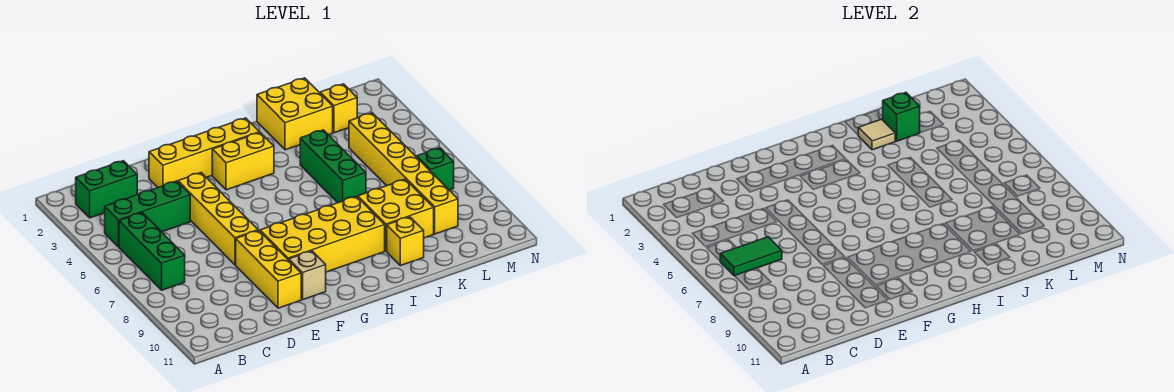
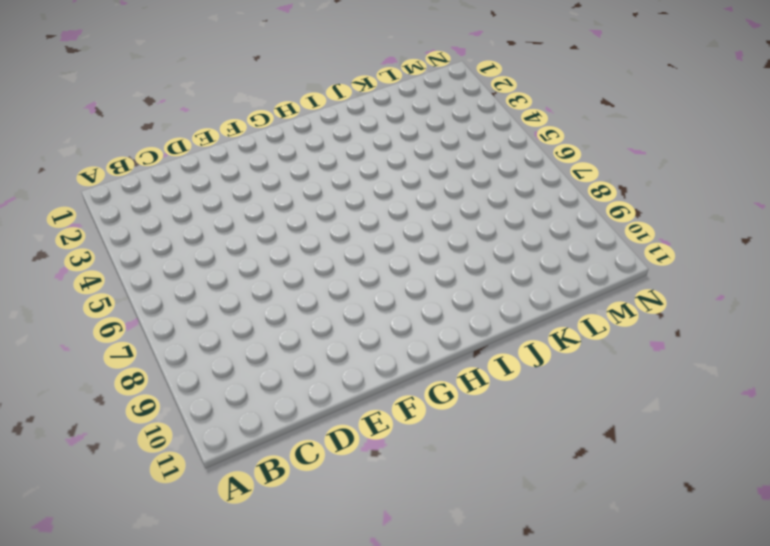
none -> green 1x2 brick [76,161,137,218]
none -> green 1x3 brick [105,181,190,247]
none -> green 1x3 brick [119,213,185,290]

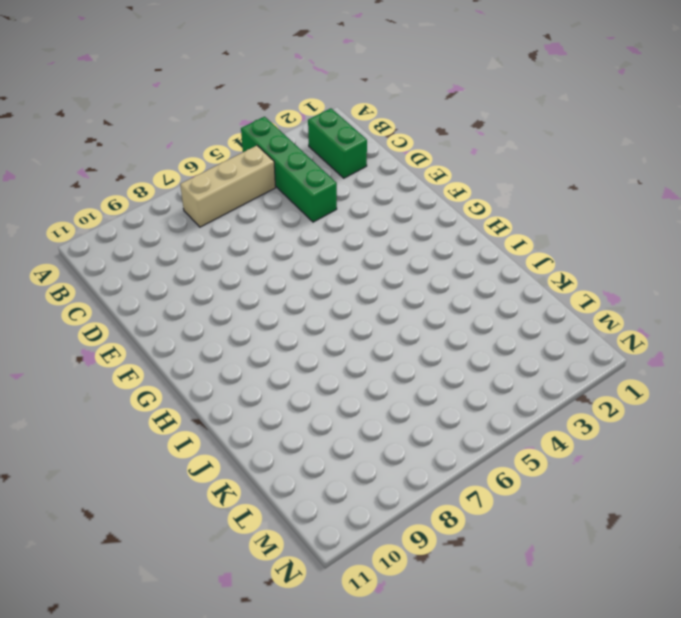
green 1x4 brick [241,117,337,222] -> green 1x3 brick [105,181,190,247]
tan 1x3 brick [180,146,276,227] -> green 1x3 brick [119,213,185,290]
none -> yellow 1x4 brick [149,118,259,187]
none -> yellow 1x4 brick [178,173,258,265]
none -> yellow 1x3 brick [236,230,301,308]

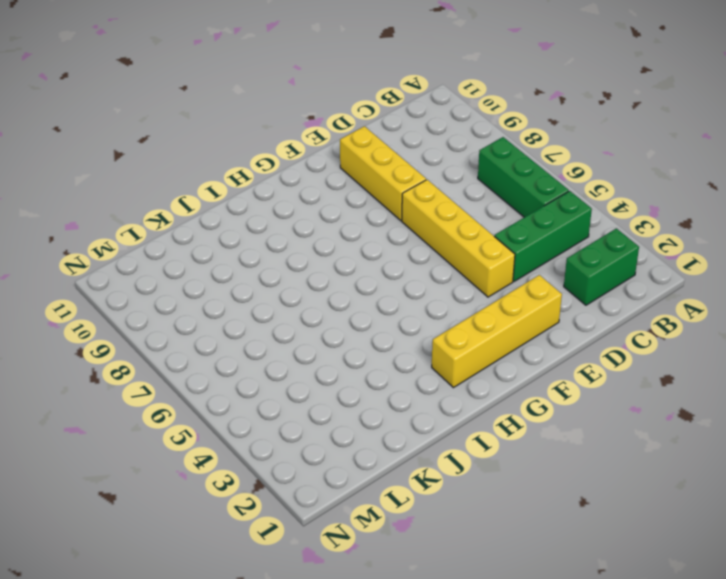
none -> yellow 2x4 brick [260,196,385,272]
none -> tan 1x1 brick [289,251,326,299]
none -> yellow 1x2 brick [212,132,274,190]

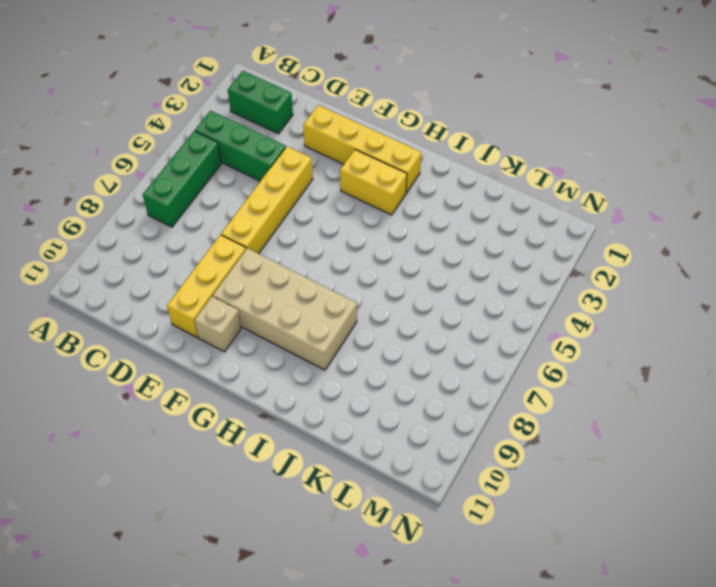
tan 2x4 brick [213,248,357,370] -> yellow 2x4 brick [260,196,385,272]
none -> yellow 2x2 brick [257,78,333,150]
none -> green 1x3 brick [300,130,366,203]
none -> yellow 2x2 brick [358,179,434,251]

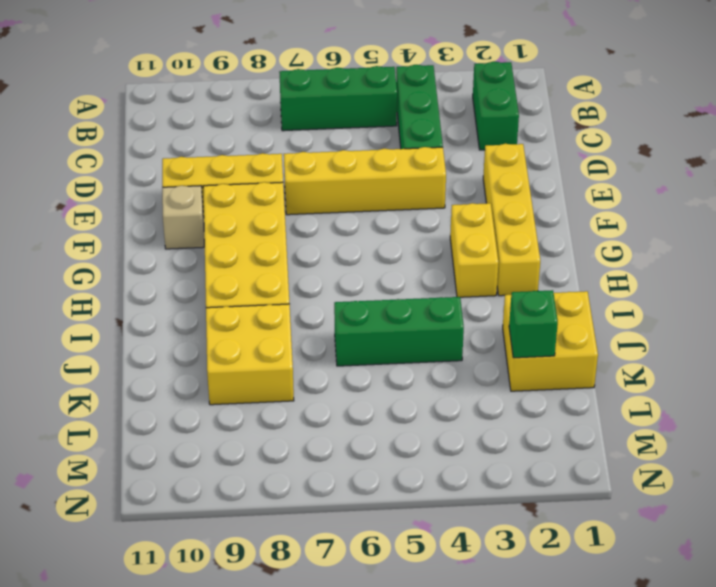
none -> yellow 1x1 brick [387,217,424,266]
none -> yellow 1x1 brick [320,84,357,133]
none -> yellow 1x6 brick [349,113,458,234]

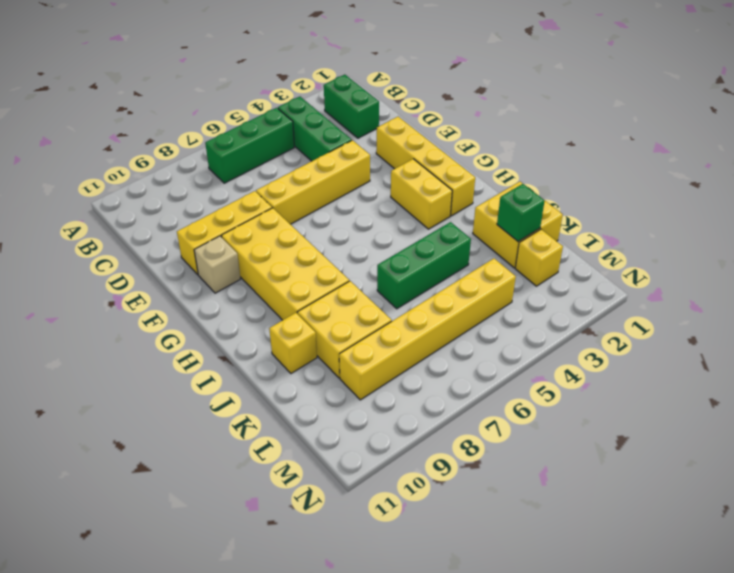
none -> green 1x1 brick [417,148,454,190]
none -> green 1x2 tile [720,237,782,276]
none -> tan 1x1 tile [858,119,895,150]

